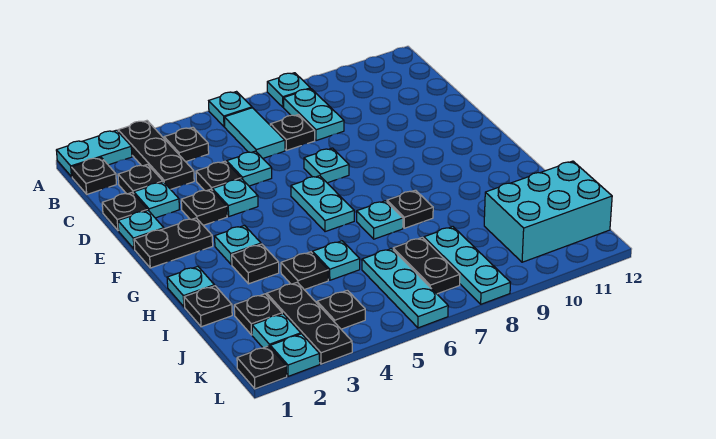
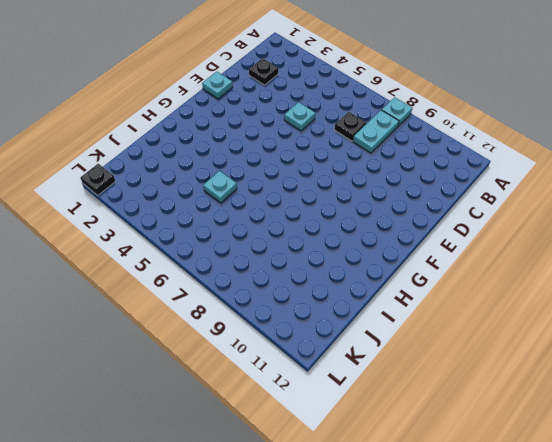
none -> cyan 1x2 plate [56,130,132,177]
none -> black 1x3 plate [118,121,194,189]
none -> cyan 1x1 plate [209,92,252,127]
none -> black 1x1 plate [71,157,116,194]

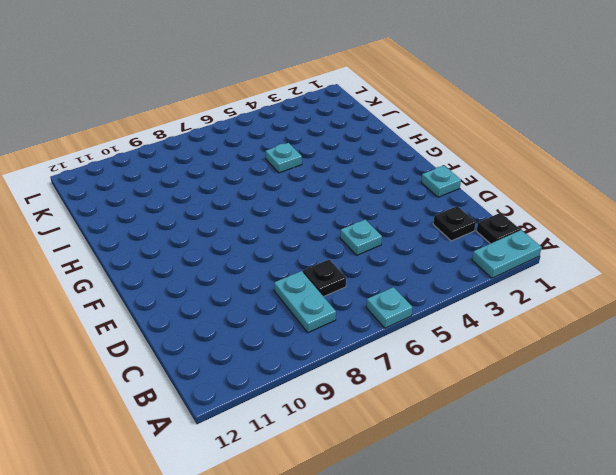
none -> black 1x3 plate [118,121,194,189]
none -> cyan 1x1 plate [267,73,310,107]
none -> black 1x1 plate [164,127,209,162]
none -> cyan 1x2 tile [224,108,285,158]

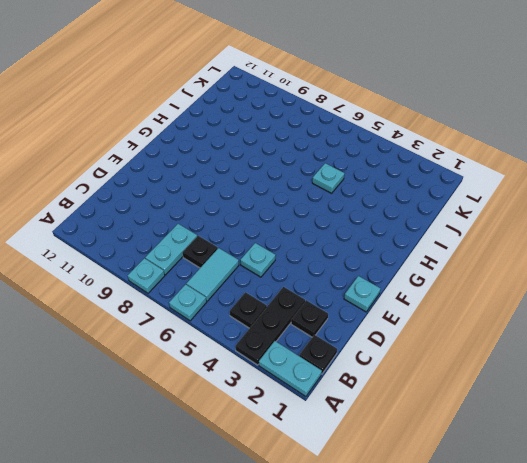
none -> black 1x1 plate [102,193,148,231]
none -> cyan 1x1 plate [134,182,179,218]
none -> black 1x1 plate [196,161,241,191]
none -> black 1x1 plate [181,189,227,225]

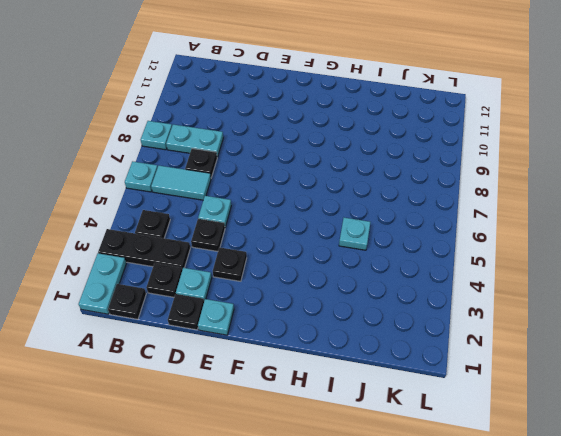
none -> cyan 1x1 plate [212,179,258,216]
none -> cyan 1x1 plate [304,148,349,183]
none -> black 1x2 plate [134,218,213,268]
none -> cyan 1x2 plate [291,176,354,232]

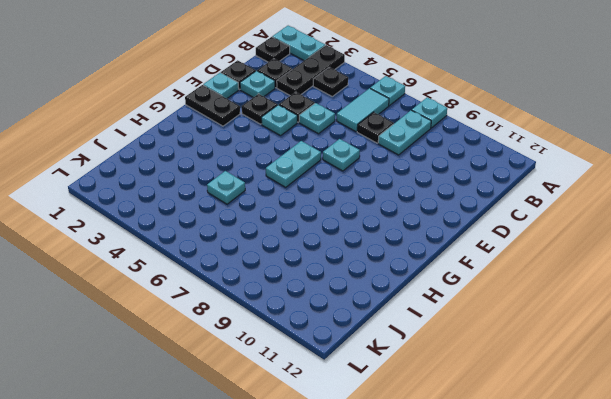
none -> cyan 1x1 plate [215,225,261,265]
none -> cyan 1x1 plate [167,266,214,307]
none -> black 1x1 plate [232,244,279,284]
none -> cyan 1x1 plate [357,201,403,239]

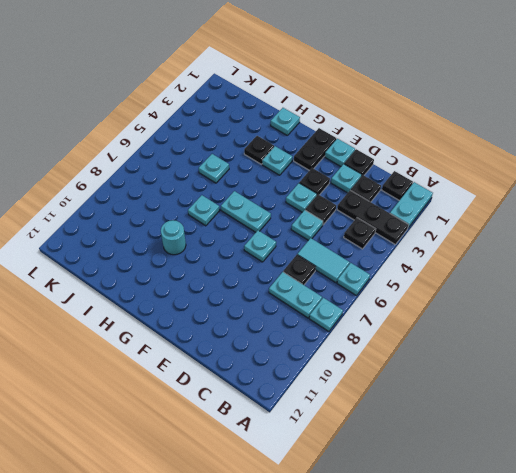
cyan 1x1 round brick [161,220,186,255] -> none
none -> black 1x1 plate [387,190,433,228]
none -> black 1x1 plate [184,286,232,327]
none -> black 1x1 plate [281,252,328,290]
none -> black 1x1 plate [234,294,282,335]

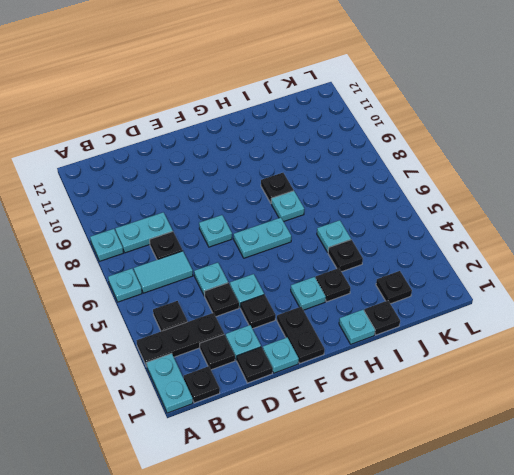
none -> black 1x3 plate [267,282,352,364]
none -> cyan 1x3 plate [362,249,448,328]
none -> black 1x2 plate [393,237,460,294]
none -> cyan 1x3 plate [424,227,510,304]

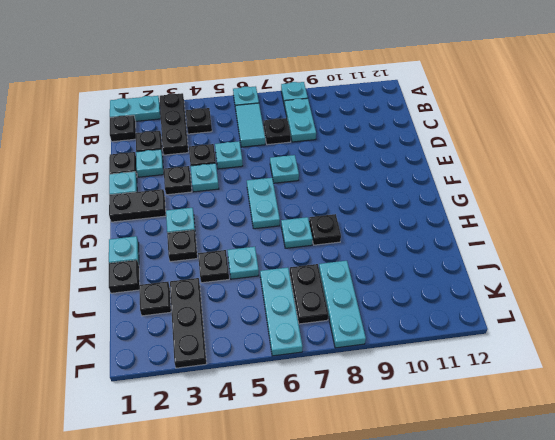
none -> cyan 2x3 brick [484,161,612,262]
none -> cyan 1x1 plate [252,314,301,348]
none -> black 1x1 plate [317,290,365,329]
none -> black 1x1 plate [237,346,287,389]

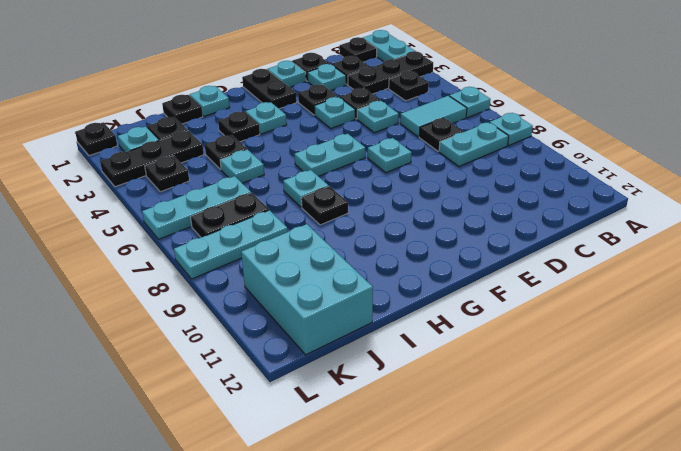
none -> cyan 1x1 plate [270,334,320,376]

